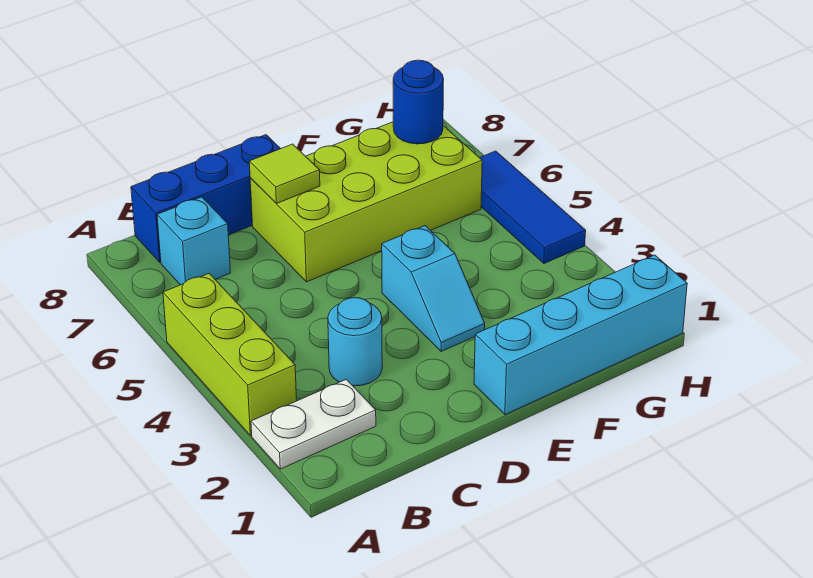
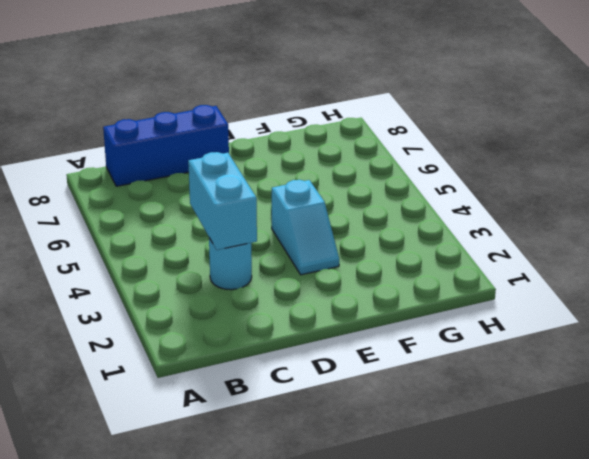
cyan 1x2 brick [188,152,257,250] -> none
none -> white 1x2 plate [251,379,376,469]
none -> lime 1x3 brick [163,274,297,436]

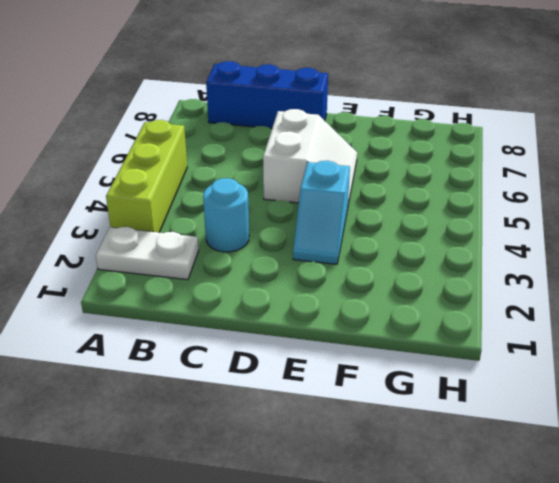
white 2x2 slope [263,109,357,205] -> lime 2x4 brick [250,122,482,282]
none -> cyan 1x1 brick [157,197,231,285]
none -> cyan 1x4 brick [474,255,687,415]

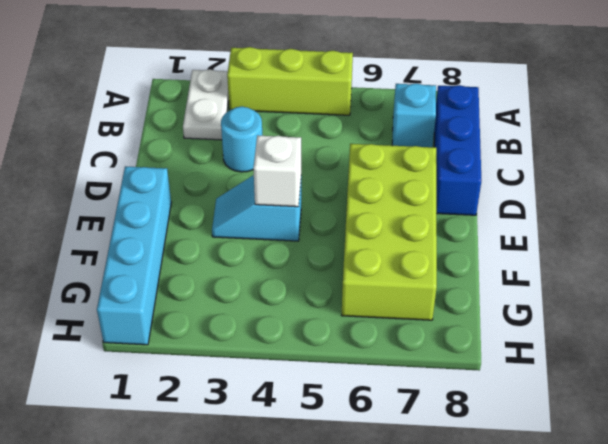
white 1x1 brick [253,136,301,207] -> none
none -> blue 1x3 tile [480,151,586,263]
none -> lime 1x1 tile [249,144,320,203]

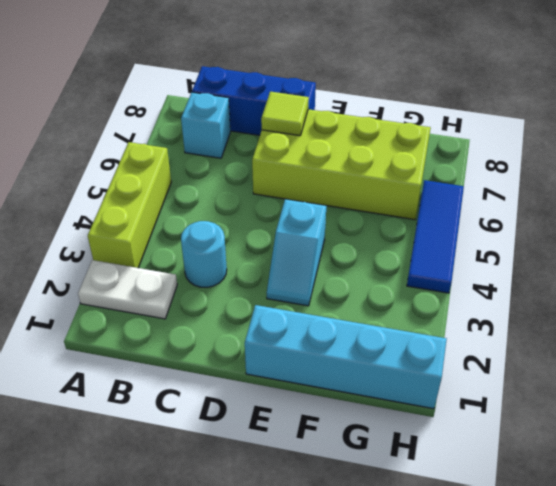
none -> blue 1x1 round brick [393,60,444,144]

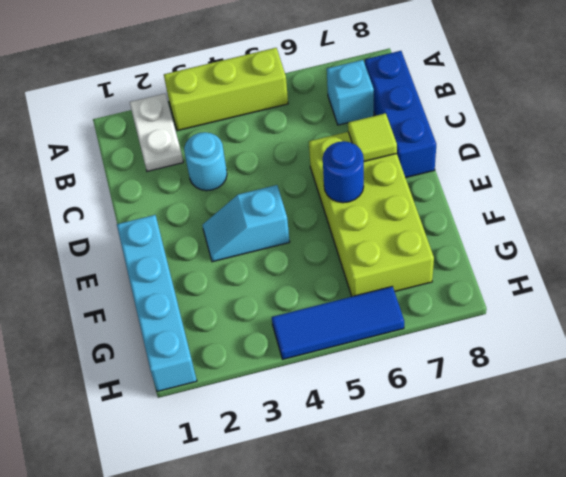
blue 1x1 round brick [323,141,364,203] -> blue 1x1 round brick moved to [393,60,444,144]

